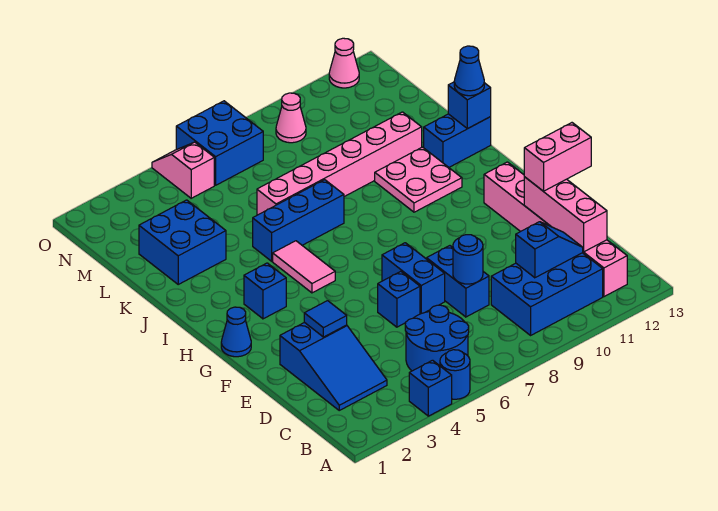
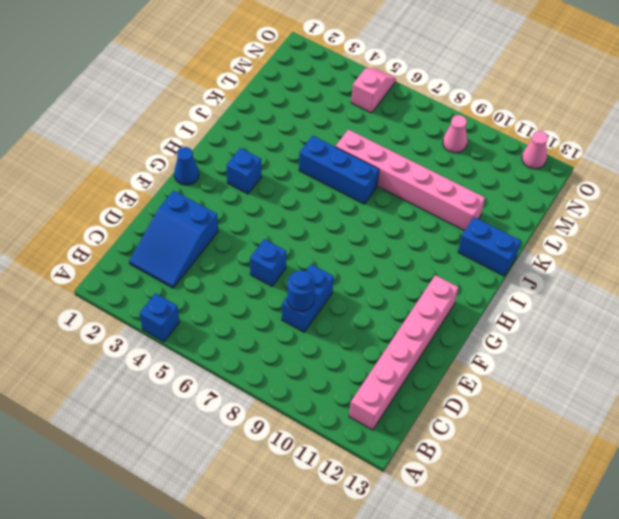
none -> blue 1x1 round brick [440,350,470,399]
none -> blue 2x2 round brick [405,305,469,371]
none -> blue 2x3 brick [491,253,603,335]

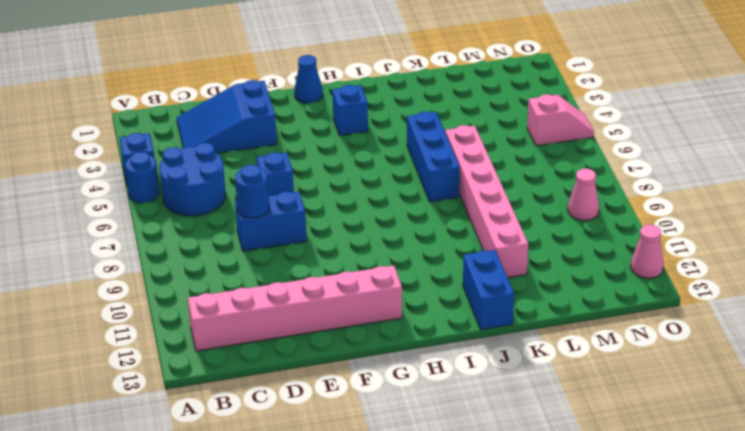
none -> blue 2x3 brick [491,253,603,335]
none -> blue 1x2 brick [382,243,445,314]
none -> pink 1x2 tile [273,241,335,293]

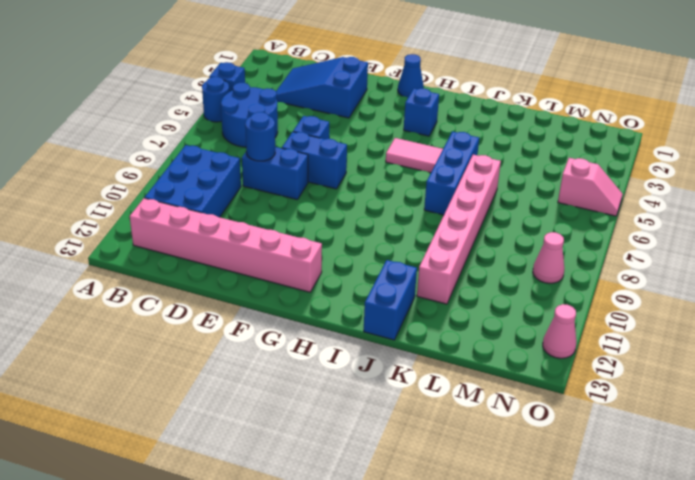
none -> pink 2x2 plate [375,147,462,212]
none -> blue 2x2 brick [139,200,226,284]
none -> blue 2x2 brick [176,101,263,185]

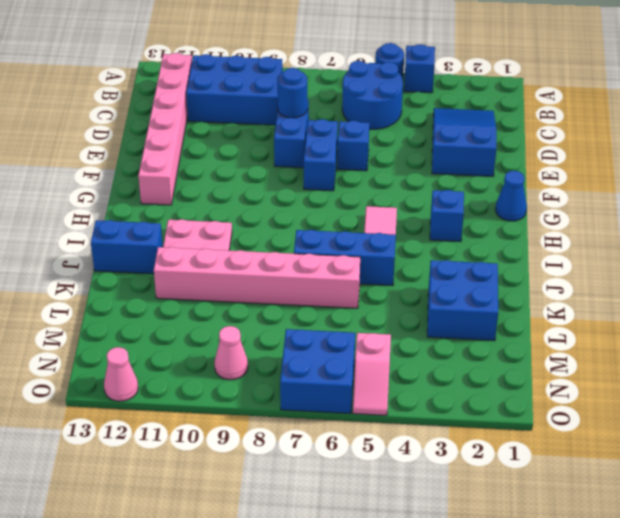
none -> blue 1x2 slope [516,222,583,278]
none -> pink 1x3 brick [524,177,607,252]
none -> blue 1x1 tile [304,301,347,337]

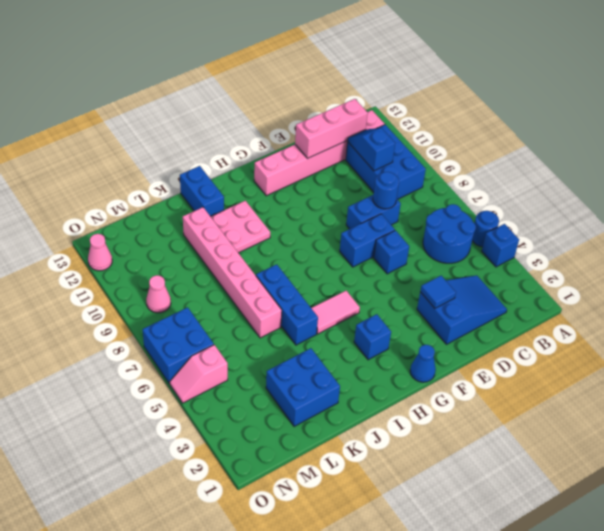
none -> blue 1x1 brick [448,82,491,129]
none -> pink 1x2 brick [524,123,591,191]
none -> blue 1x1 cone [454,46,484,96]

